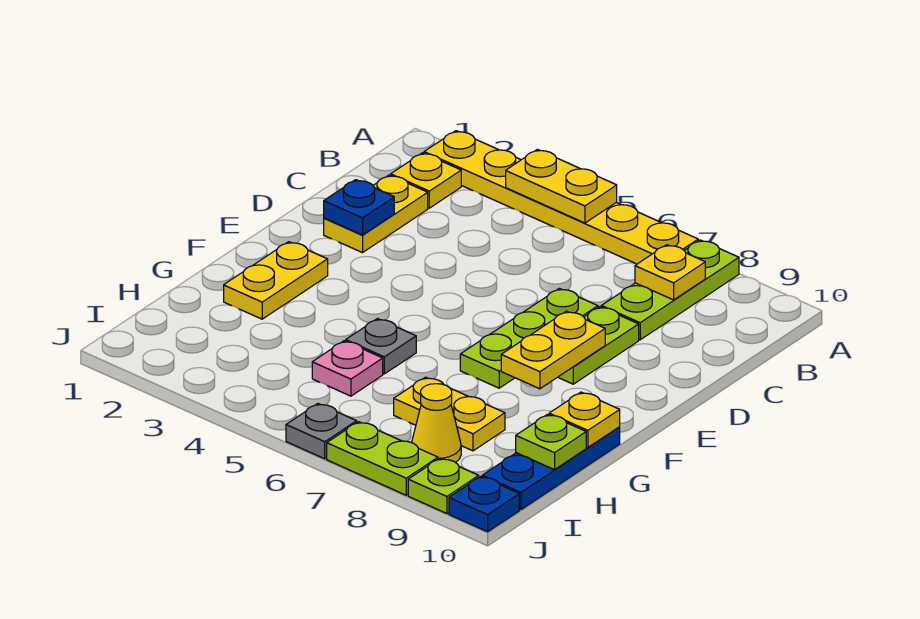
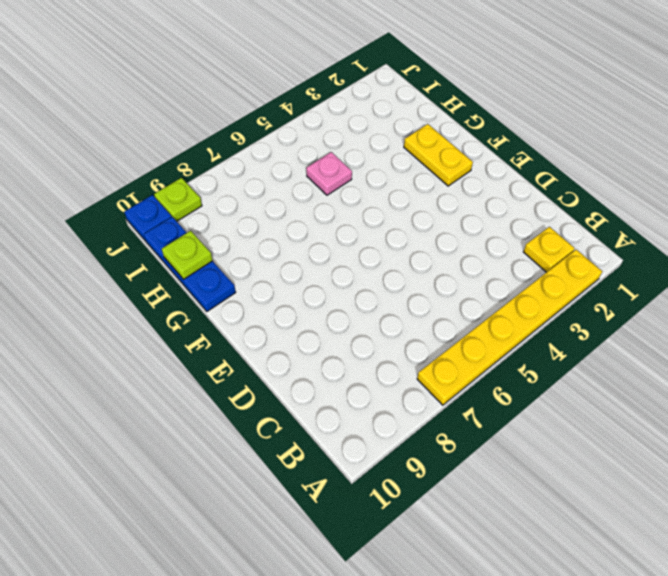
none -> lime 1x3 plate [601,240,739,340]
none -> yellow 1x2 plate [324,175,428,253]
none -> lime 1x3 plate [460,288,598,388]

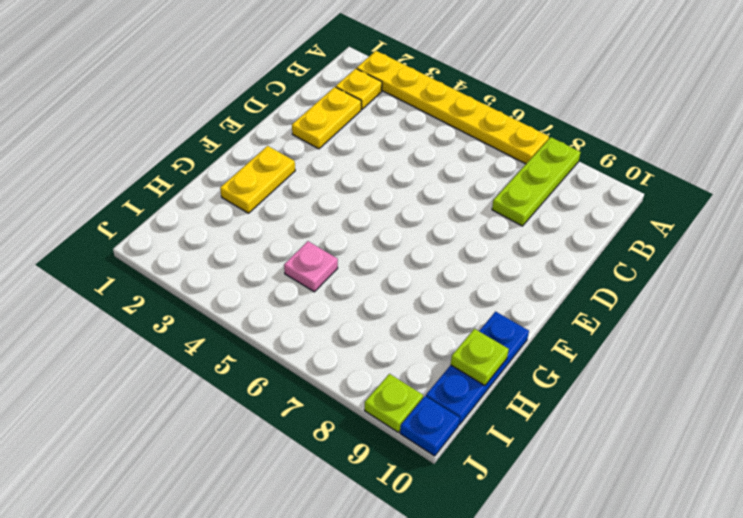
none -> lime 1x3 plate [460,288,598,388]
none -> lime 1x2 plate [558,307,639,384]
none -> grey 1x1 plate [346,319,416,374]

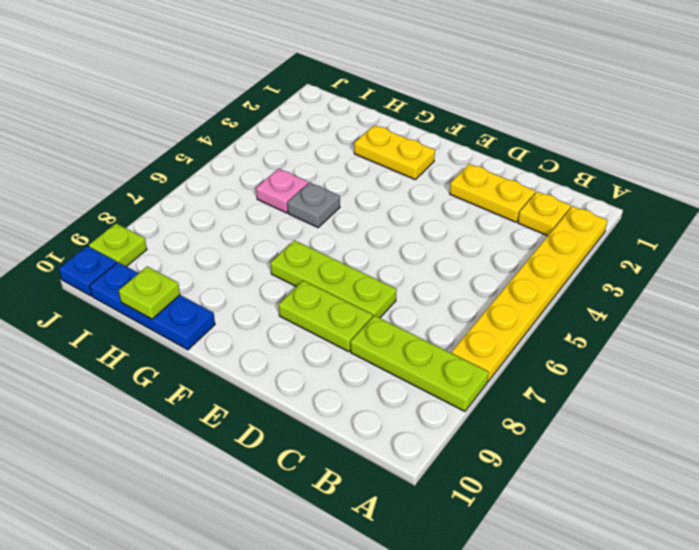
none -> yellow 1x2 plate [394,377,505,451]
none -> yellow 1x1 cone [412,384,461,463]
none -> grey 1x1 plate [286,404,357,459]

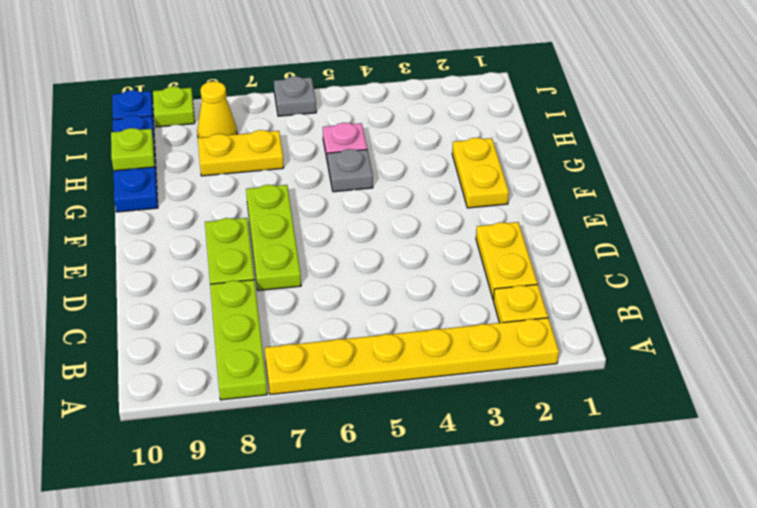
none -> lime 1x2 plate [327,422,438,495]
none -> yellow 1x2 plate [506,149,617,223]
none -> yellow 1x1 plate [635,245,705,300]

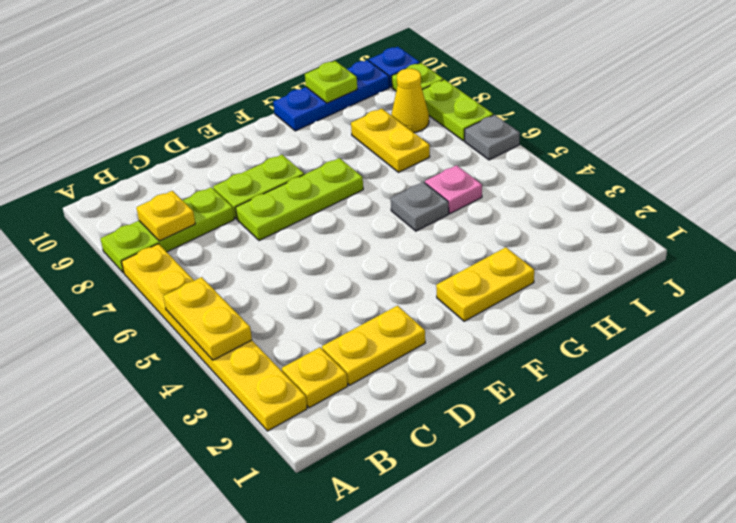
none -> blue 1x1 plate [324,180,394,235]
none -> yellow 1x2 plate [501,311,605,389]
none -> yellow 1x1 plate [549,392,620,447]

